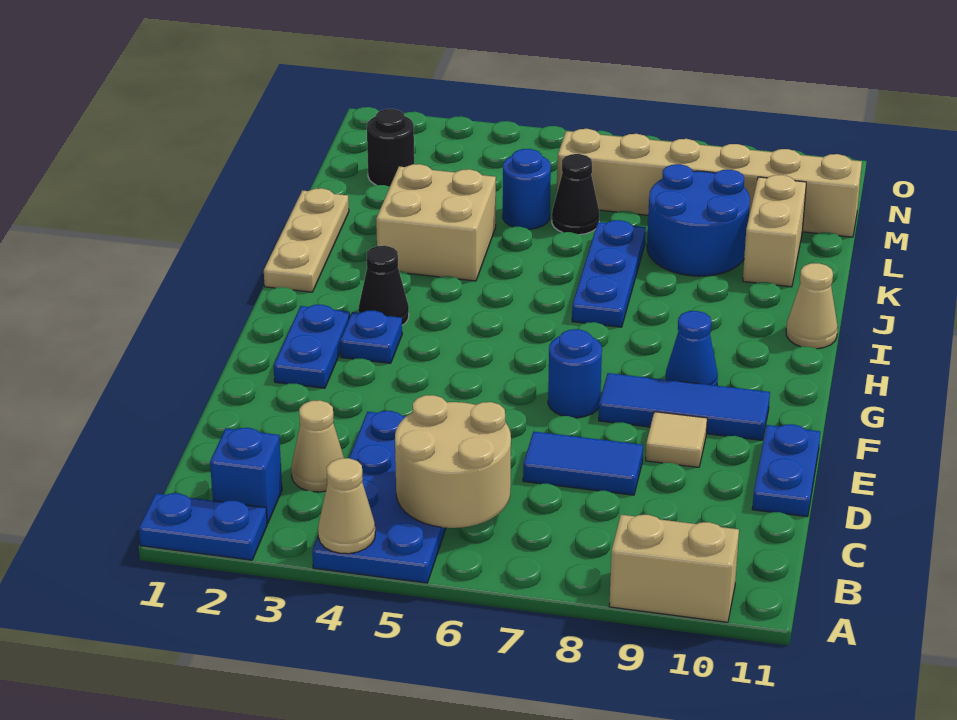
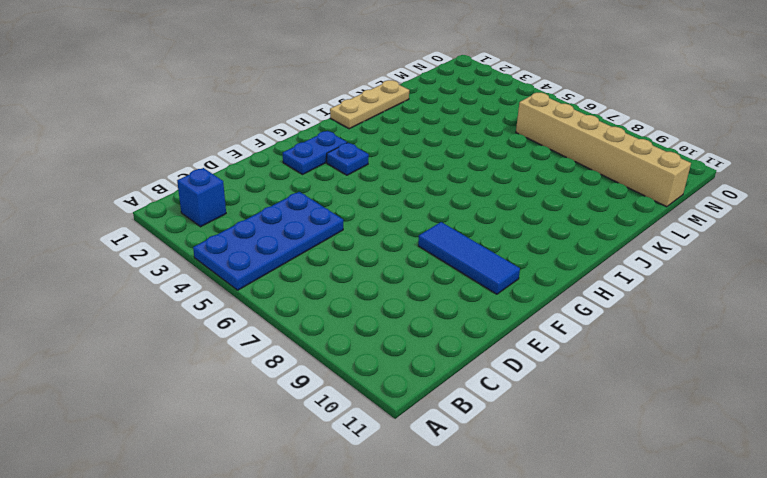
none -> blue 1x2 plate [139,493,267,560]
none -> tan 1x2 brick [609,515,739,622]
none -> tan 1x1 cone [291,400,344,492]

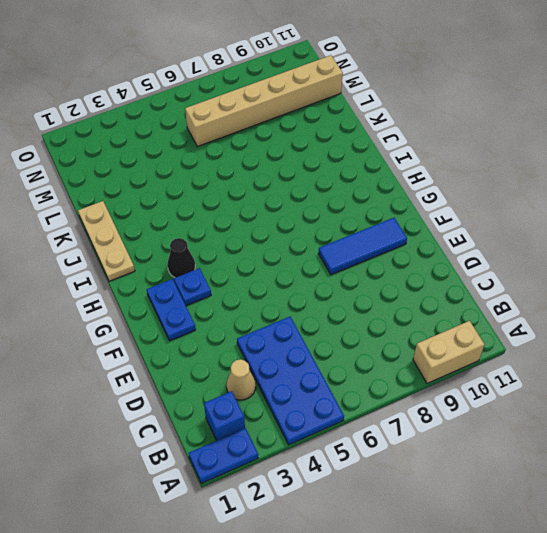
none -> blue 1x2 tile [523,432,643,495]
none -> blue 1x2 plate [752,424,820,517]
none -> tan 1x1 tile [646,412,707,467]

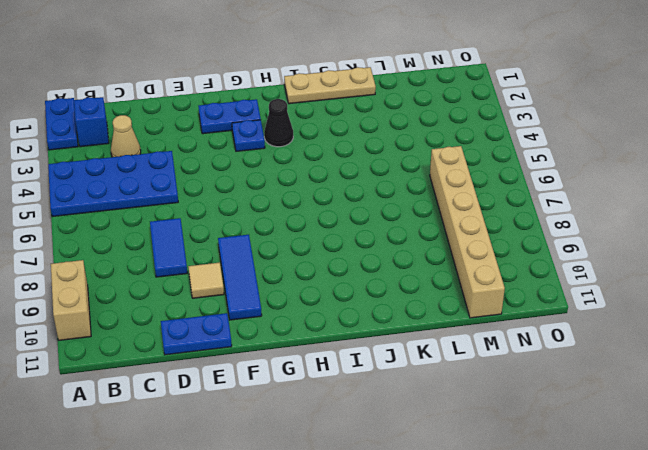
none -> blue 1x1 round brick [548,329,602,418]
none -> blue 1x1 cone [666,311,718,386]
none -> blue 1x3 plate [572,220,646,327]

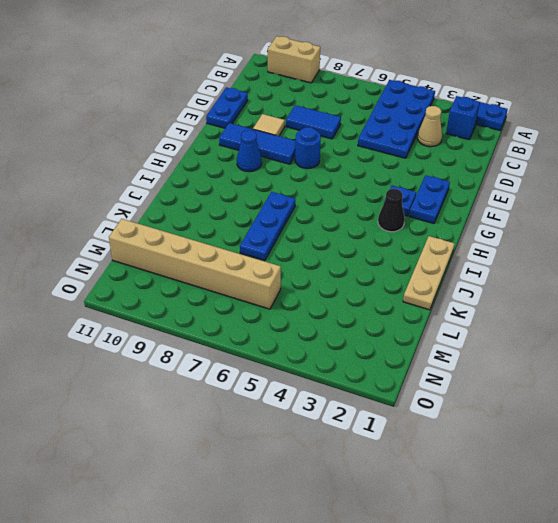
none -> tan 1x1 cone [786,263,838,349]
none -> tan 2x2 brick [376,164,496,281]
none -> blue 2x2 round brick [647,164,750,276]

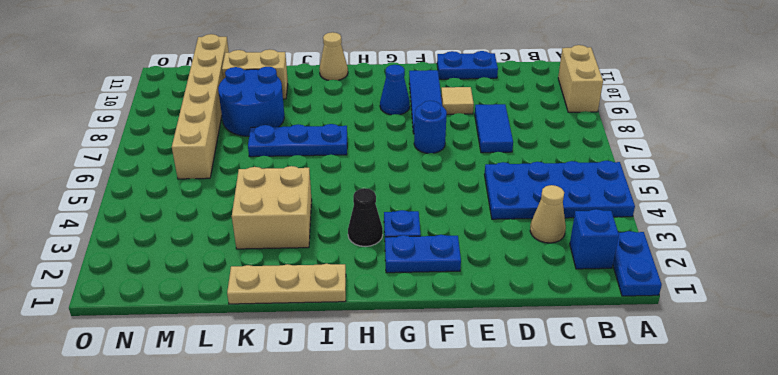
none -> blue 1x1 round brick [503,149,551,229]
none -> black 1x1 cone [552,154,599,235]
none -> black 1x1 round brick [367,109,414,186]

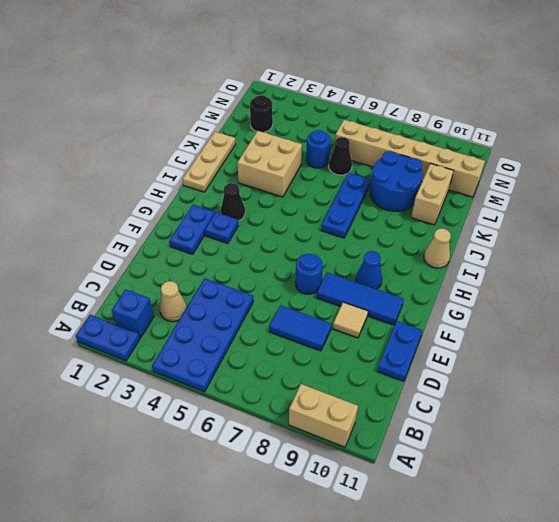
none -> tan 1x1 cone [318,458,375,554]
none -> tan 2x2 round brick [395,395,511,528]

